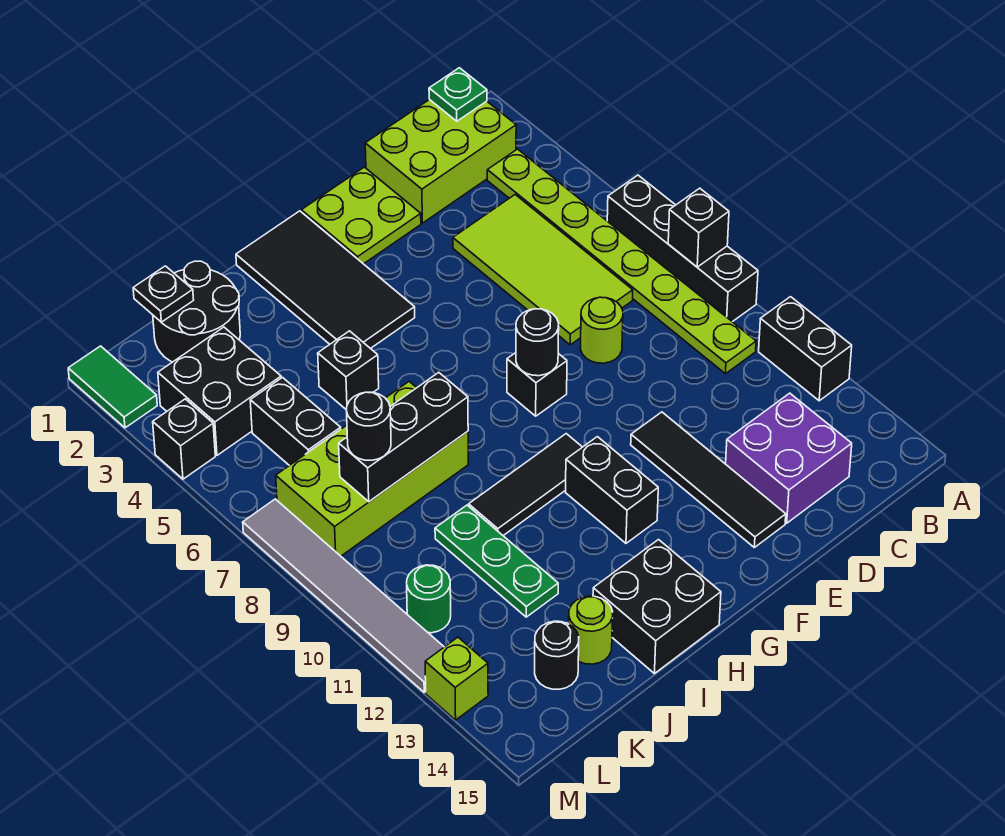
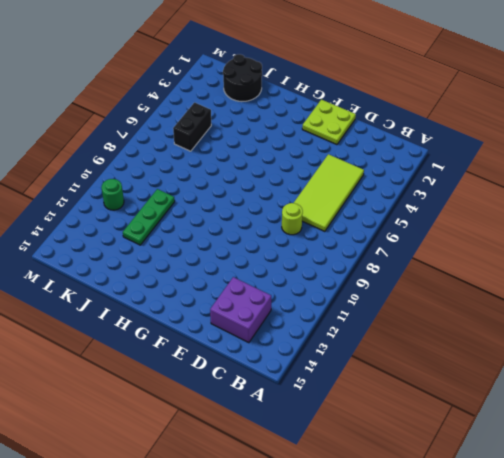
none -> black 1x4 brick [607,175,758,322]
none -> black 1x2 brick [759,297,852,401]
none -> lime 2x3 brick [365,99,516,223]
none -> lime 1x8 plate [487,149,756,374]

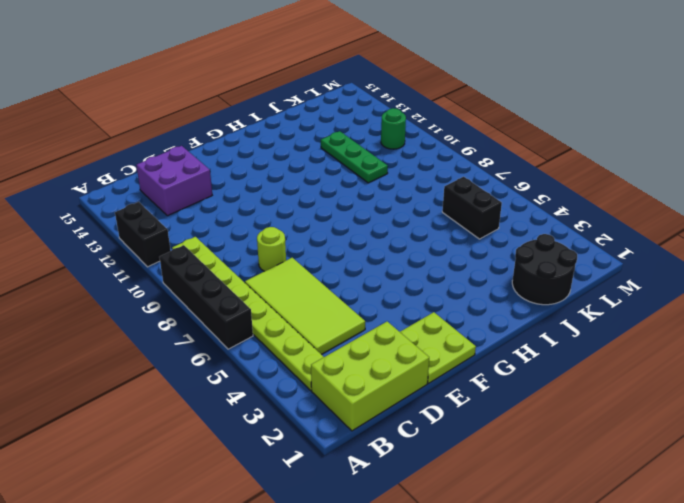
none -> black 1x4 tile [631,412,786,547]
none -> black 1x1 brick [507,353,567,416]
none -> black 2x4 tile [236,211,415,349]
none -> black 1x3 tile [469,434,582,536]

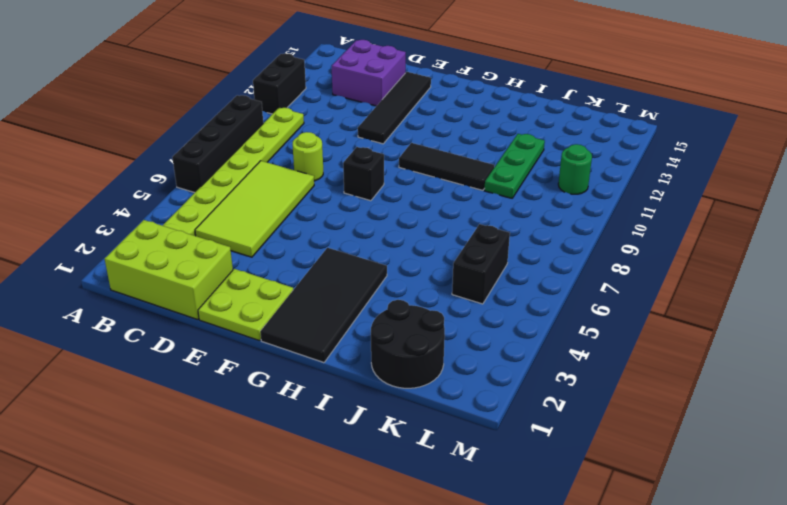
none -> black 1x2 brick [566,437,658,543]
none -> black 2x2 brick [593,540,721,674]
none -> black 1x1 brick [318,331,379,410]
none -> lime 2x4 brick [276,382,468,556]

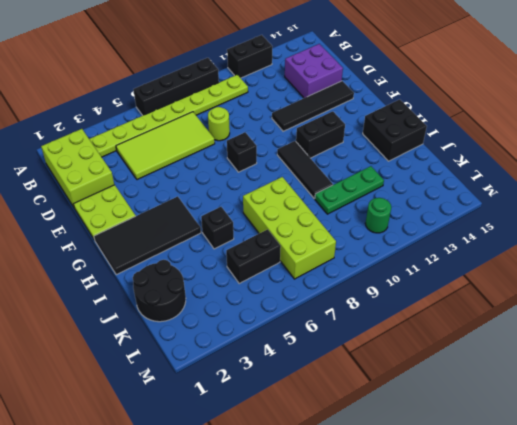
none -> lime 1x1 round brick [569,596,613,664]
none -> black 2x2 brick [158,327,281,455]
none -> black 1x1 round brick [535,621,579,689]
none -> green 1x2 tile [68,346,157,428]

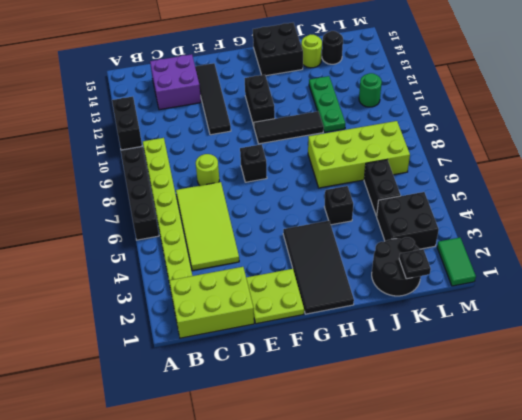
none -> black 1x1 brick [153,399,215,479]
none -> grey 1x6 tile [243,499,444,692]
none -> lime 1x1 brick [425,637,488,720]
none -> black 1x1 brick [668,188,729,267]

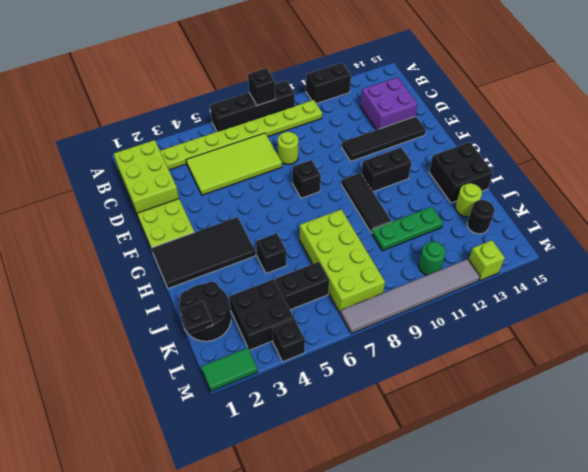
none -> green 1x1 plate [429,68,487,121]
none -> black 1x1 round brick [516,309,559,376]
none -> black 1x3 brick [339,372,468,502]
none -> black 1x1 round brick [347,392,391,460]

